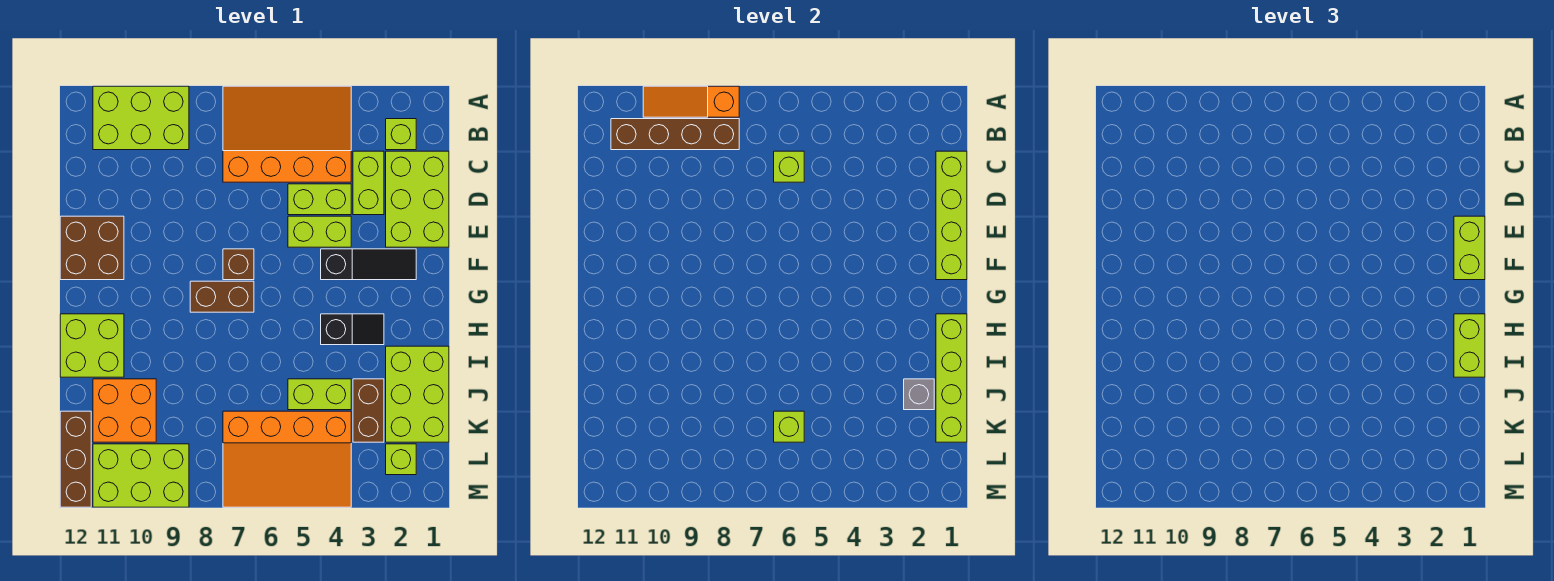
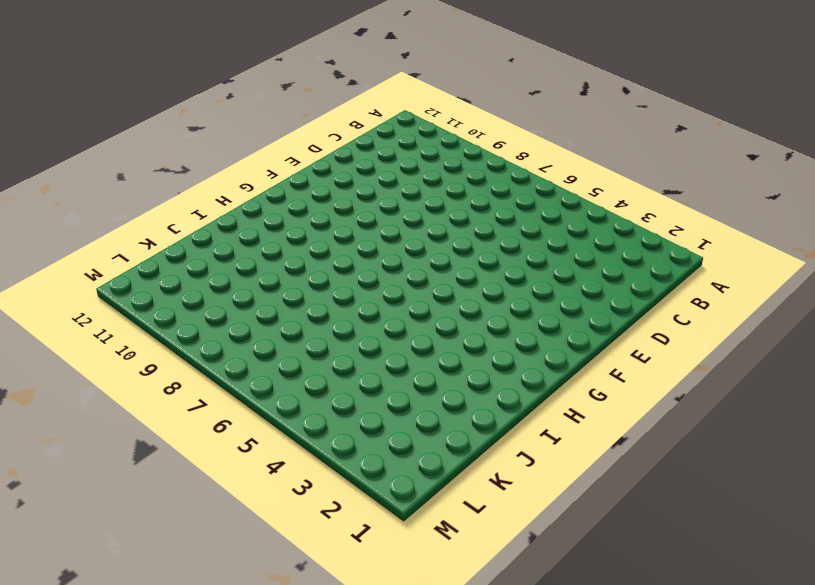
none -> orange 3x4 slope [223,86,351,182]
none -> lime 2x3 brick [93,86,189,150]
none -> lime 1x1 brick [386,119,416,150]
none -> lime 2x3 brick [386,151,449,247]

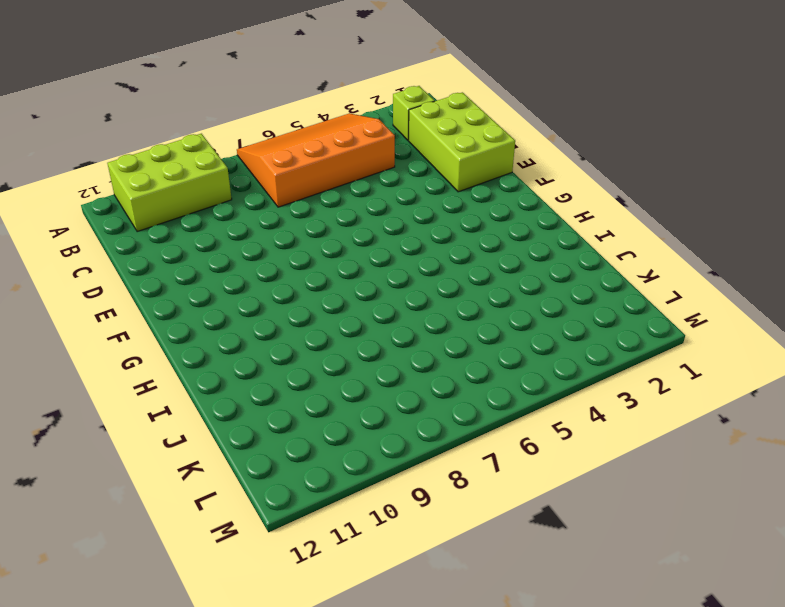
none -> lime 1x2 brick [353,151,384,215]
none -> lime 1x2 brick [288,184,351,215]
none -> lime 1x2 brick [288,216,351,247]
none -> brown 2x2 brick [60,216,124,280]

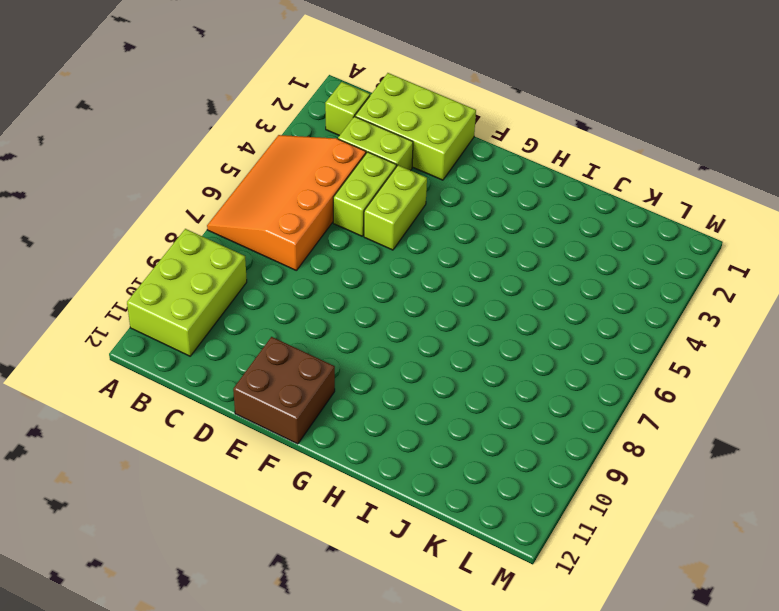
none -> black 1x3 slope [321,249,416,280]
none -> brown 1x1 brick [223,249,254,280]
none -> brown 1x2 brick [190,281,254,312]
none -> black 1x2 slope [321,314,384,345]

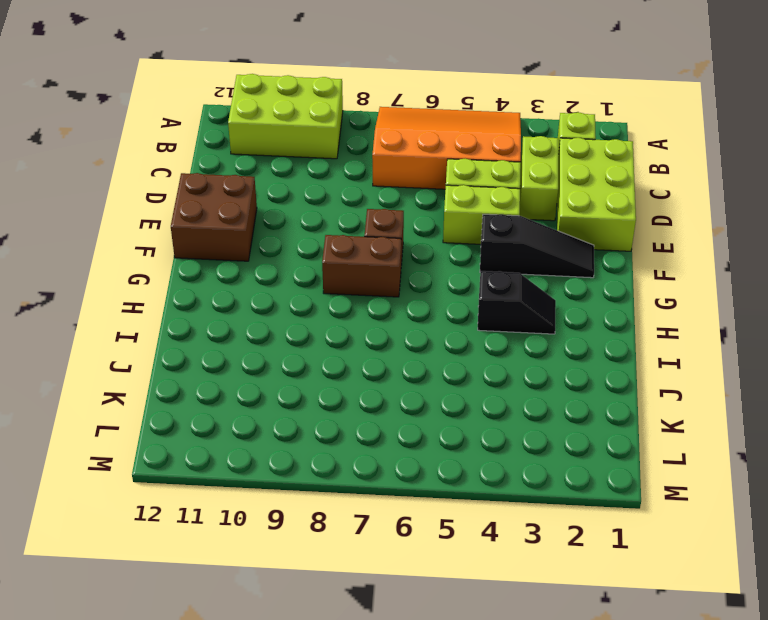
none -> lime 2x2 brick [60,314,124,377]
none -> lime 2x3 brick [386,346,449,442]
none -> brown 1x2 brick [353,379,384,442]
none -> lime 1x2 brick [288,379,351,410]

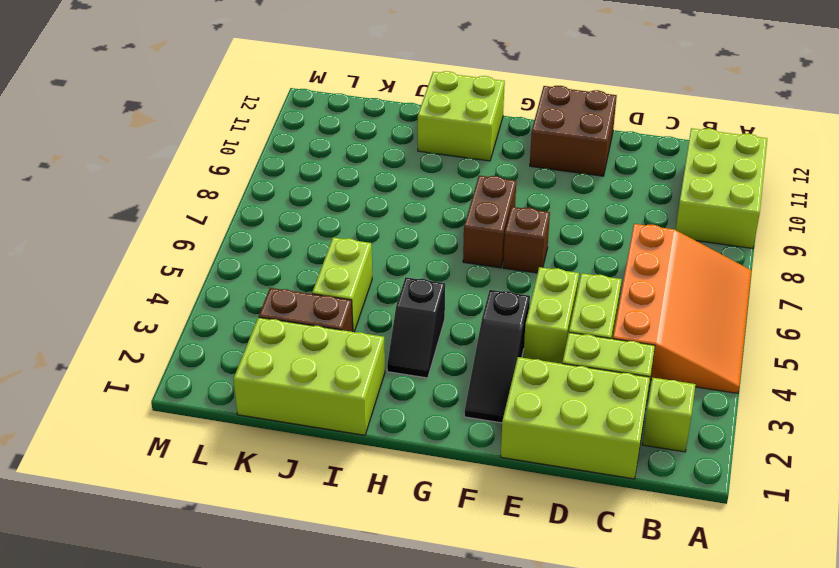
none -> orange 2x2 brick [93,379,156,442]
none -> orange 3x4 slope [223,411,351,507]
none -> brown 1x3 brick [60,411,91,507]
none -> lime 1x1 brick [386,444,416,475]

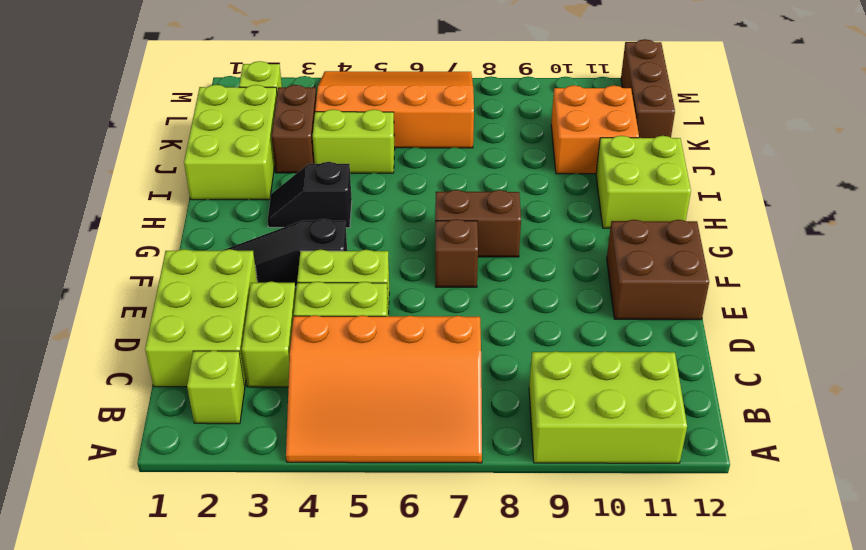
none -> lime 2x3 brick [93,444,189,507]
none -> orange 1x3 slope [643,86,739,117]
none -> brown 1x4 brick [611,119,739,150]
none -> lime 1x4 brick [936,151,967,280]

